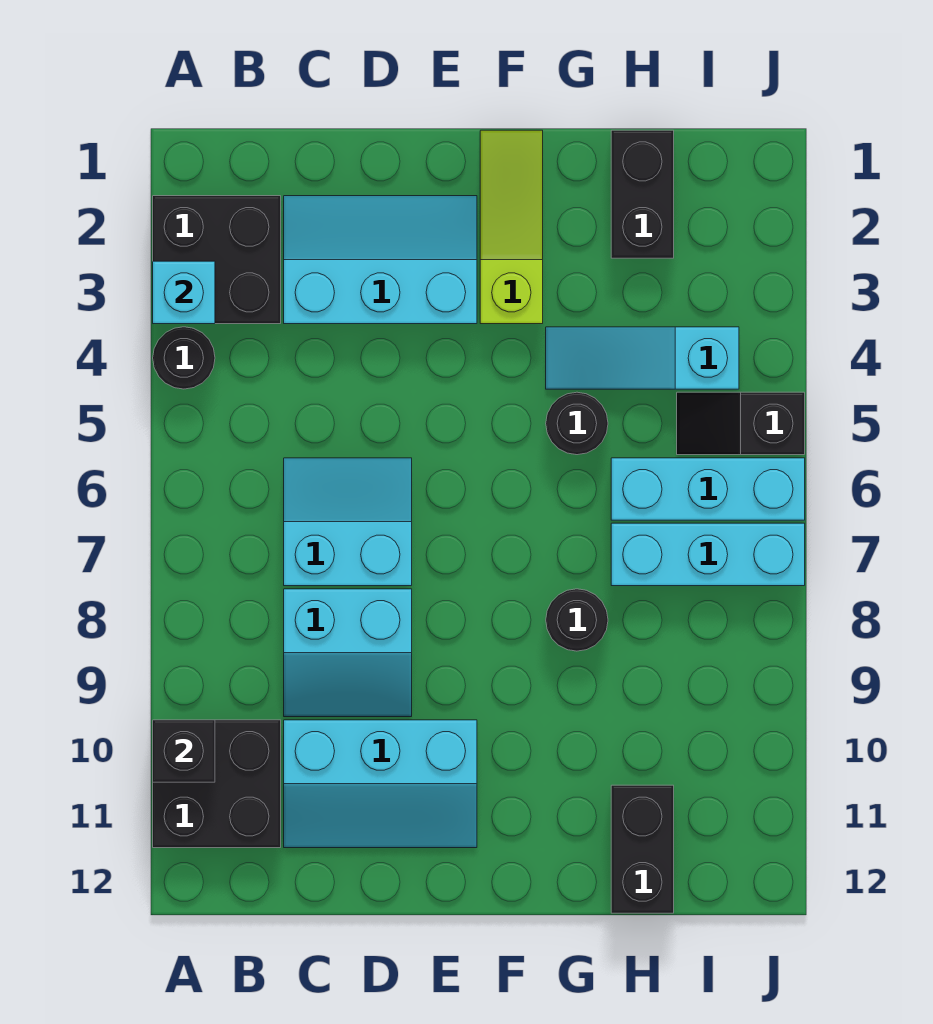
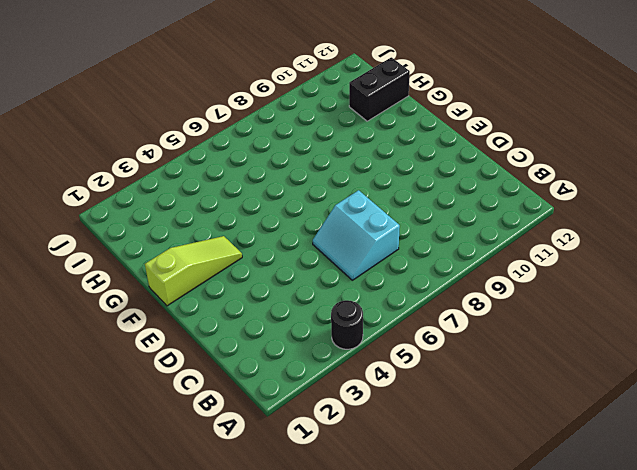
lime 1x3 slope [145,236,242,306] -> lime 1x3 slope turned to [480,130,543,324]
none -> black 2x2 brick [153,196,281,324]
none -> black 2x2 brick [153,720,281,848]
none -> cyan 2x3 slope [284,196,477,324]

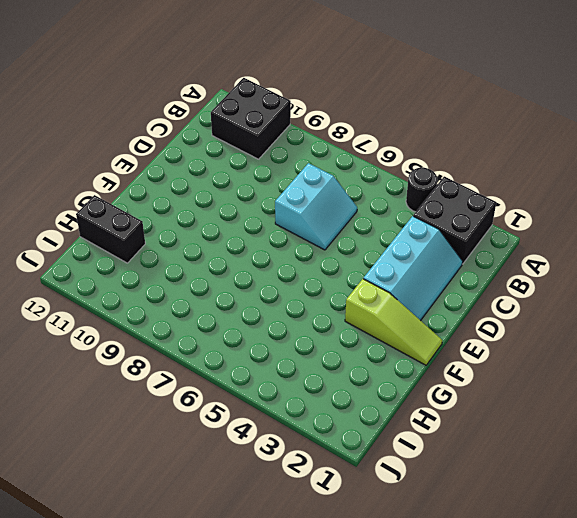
none -> cyan 2x2 slope [284,589,412,717]
none -> cyan 2x3 slope [284,720,477,848]
none -> cyan 1x3 slope [546,327,739,389]

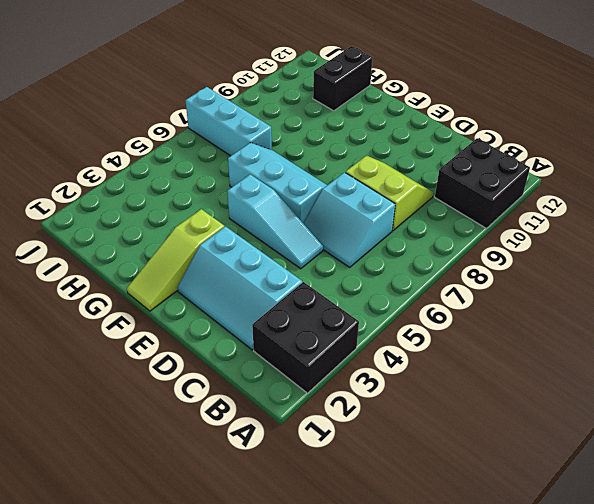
lime 2x2 slope [346,156,433,231] -> cyan 2x2 slope [284,589,412,717]
cyan 1x3 slope [227,174,323,269] -> cyan 1x3 slope moved to [546,327,739,389]
cyan 2x3 slope [228,143,327,223] -> cyan 2x3 slope moved to [284,720,477,848]
none -> black 1x1 round brick [153,327,215,389]
none -> black 1x1 round brick [546,392,608,455]
none -> black 1x1 round brick [546,589,608,651]

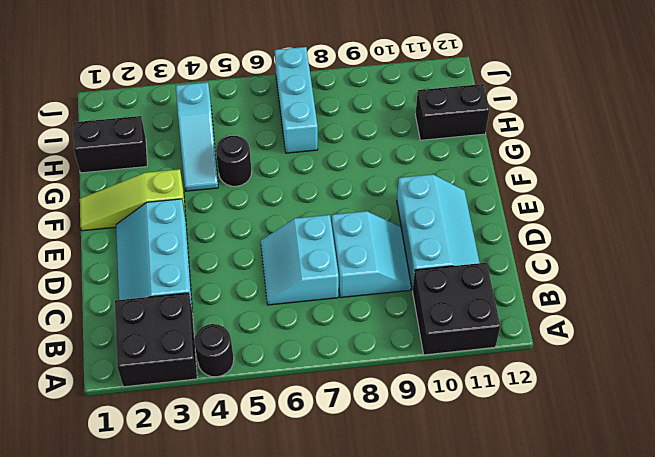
none -> black 1x1 round brick [546,589,608,651]
none -> cyan 1x3 brick [611,458,805,520]
none -> black 1x2 slope [677,392,805,455]

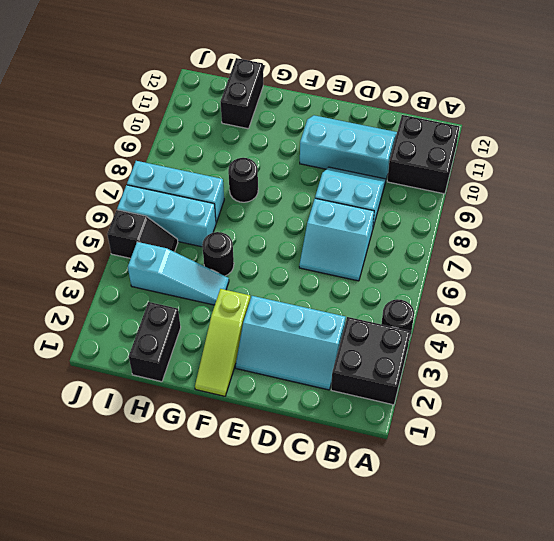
none -> cyan 1x1 brick [153,261,215,324]
none -> black 1x1 brick [153,720,215,782]

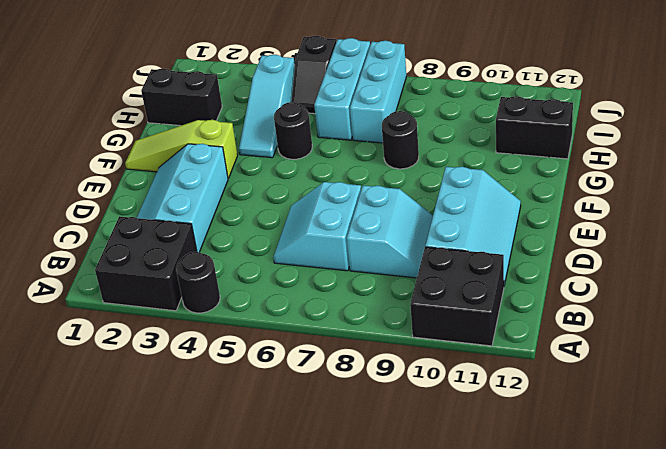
none -> cyan 1x1 brick [153,261,215,324]
none -> black 1x1 brick [153,720,215,782]

